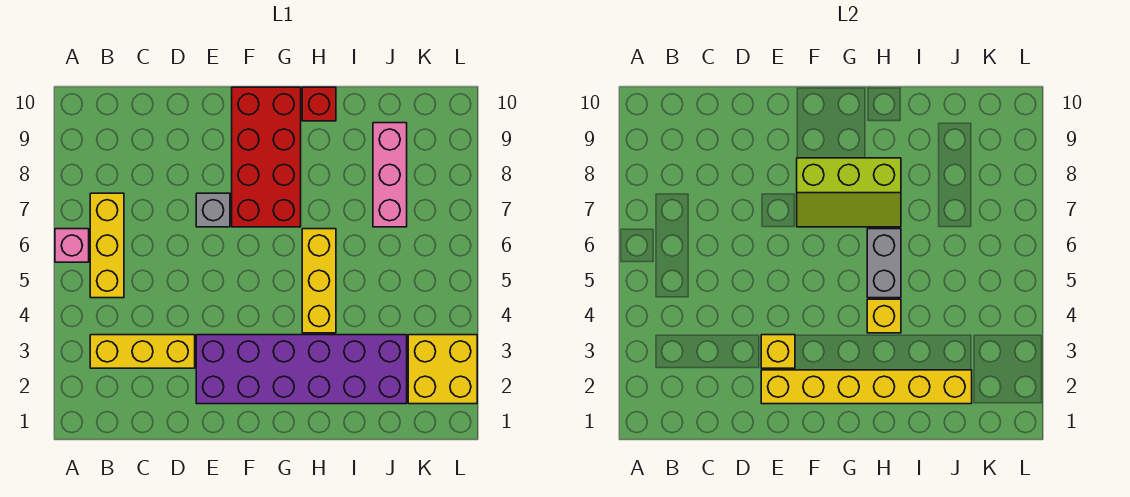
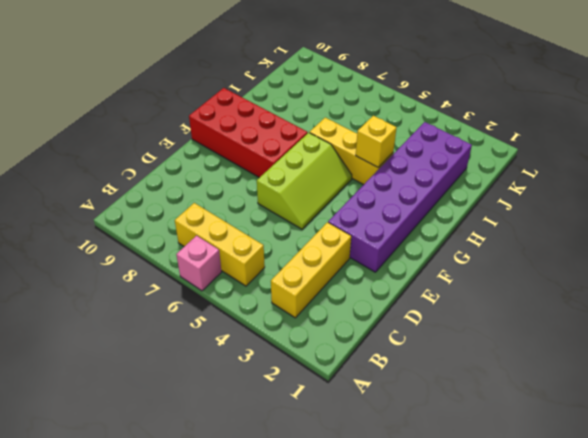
lime 2x3 slope [257,133,352,229] -> lime 2x3 slope moved to [797,158,901,227]
none -> grey 1x1 brick [196,193,230,227]
none -> red 1x1 brick [302,87,336,121]
none -> pink 1x3 brick [373,123,407,227]

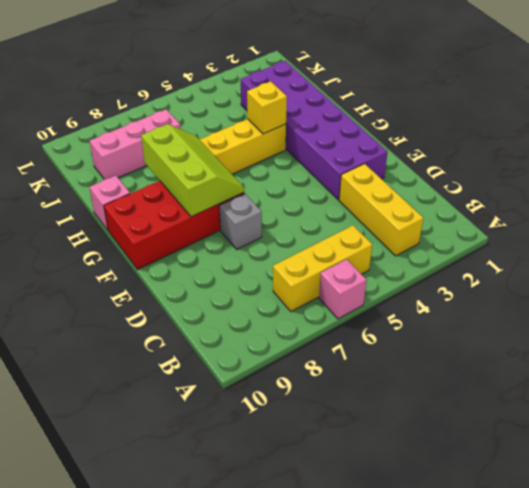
pink 1x1 brick [89,176,130,230] -> red 1x1 brick [302,87,336,121]
none -> yellow 2x2 brick [408,335,477,404]
none -> yellow 1x6 brick [761,370,972,404]
none -> yellow 1x1 brick [761,335,795,368]

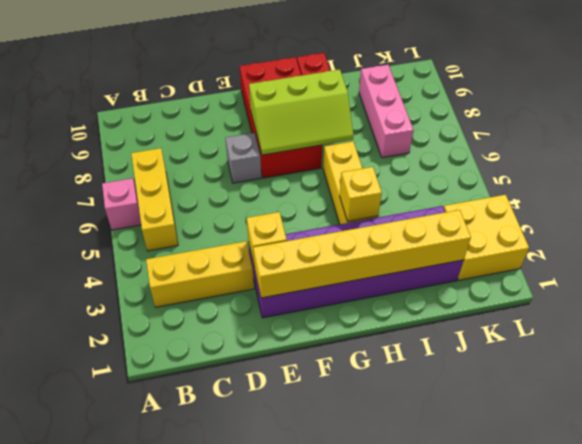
none -> grey 1x2 brick [867,229,901,298]

